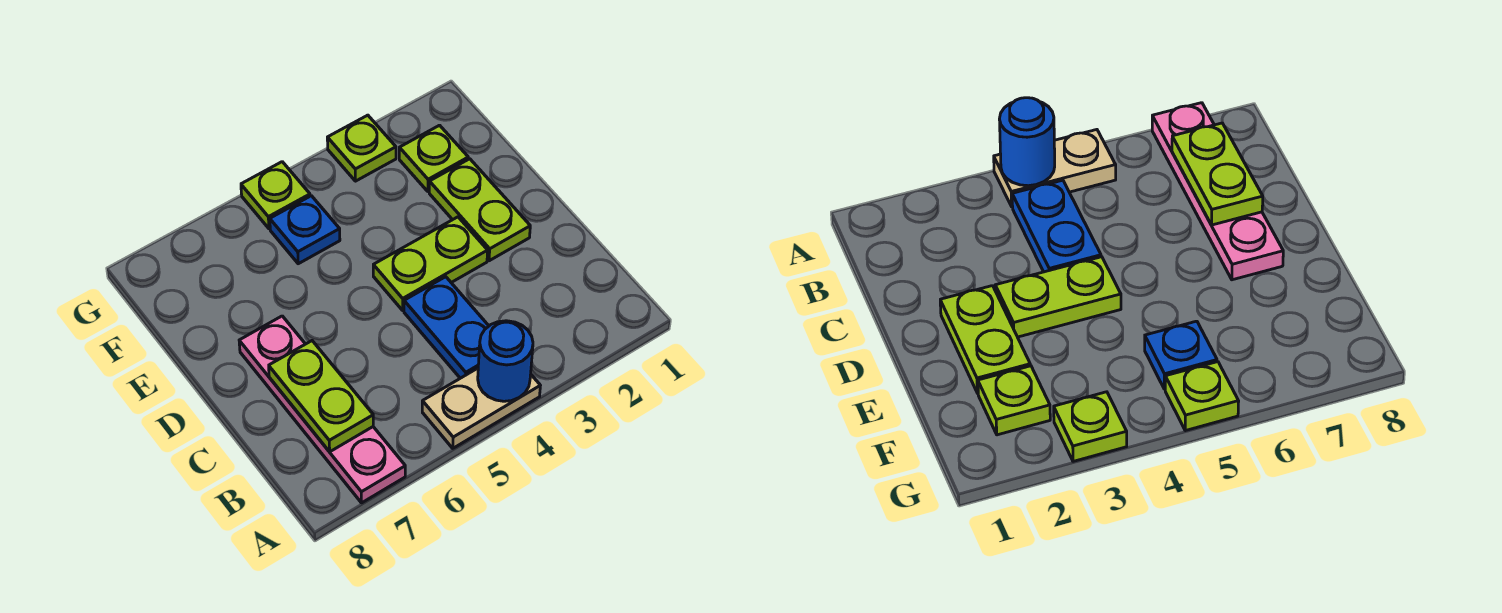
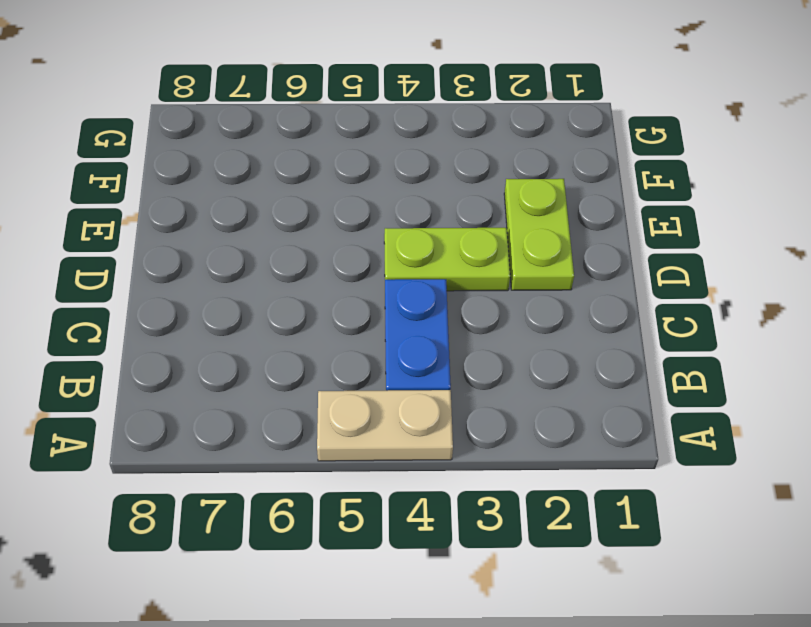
none -> pink 1x4 plate [239,316,405,503]
none -> lime 1x1 plate [399,125,468,191]

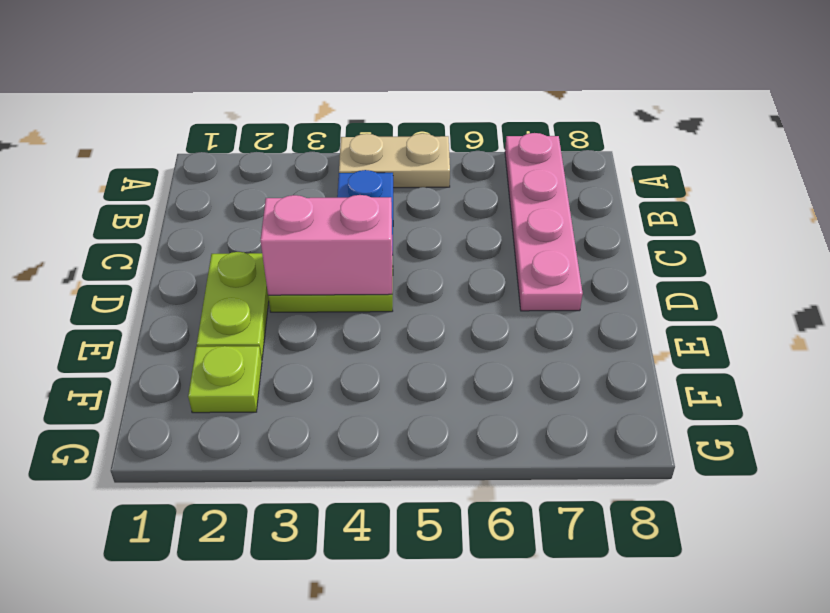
pink 1x2 brick [260,195,393,295] -> none
none -> blue 1x1 plate [270,196,340,264]
none -> lime 1x1 plate [327,115,396,181]

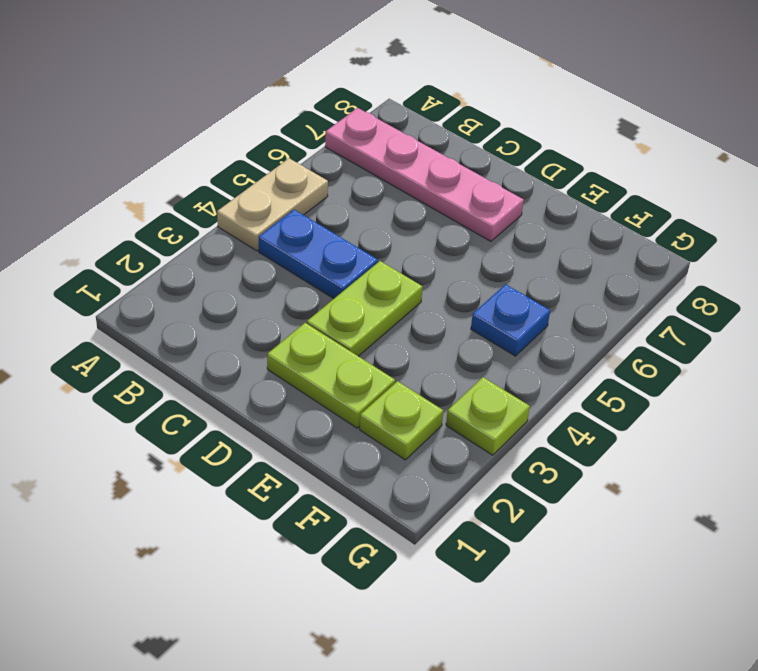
none -> lime 1x1 plate [241,162,310,229]
none -> blue 1x1 round brick [478,321,533,401]

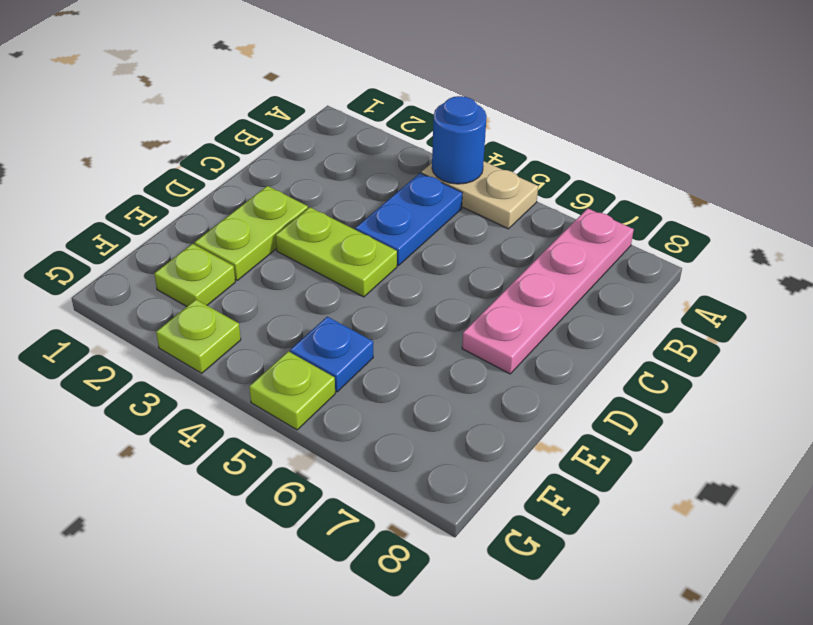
none -> lime 1x2 plate [269,341,373,452]

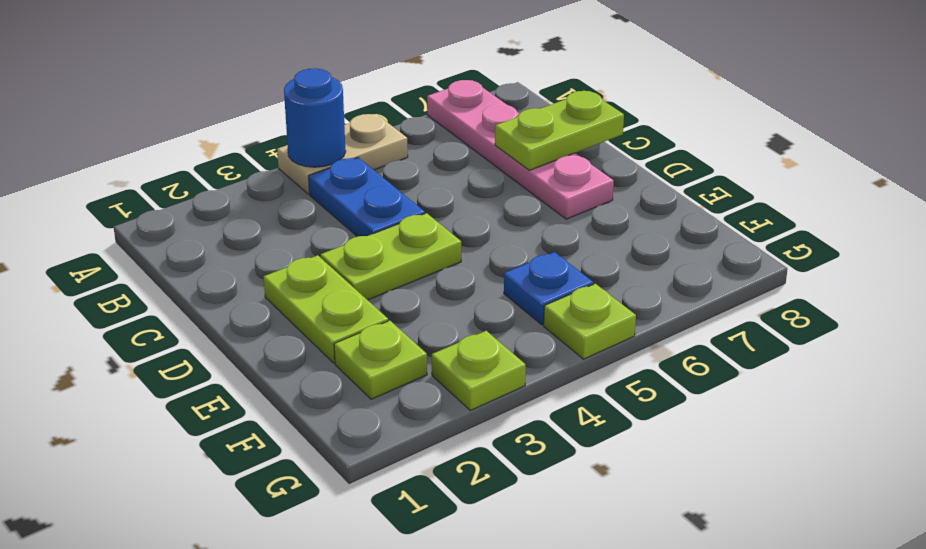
lime 1x2 plate [495,91,624,170] -> lime 1x2 plate turned to [269,341,373,452]

